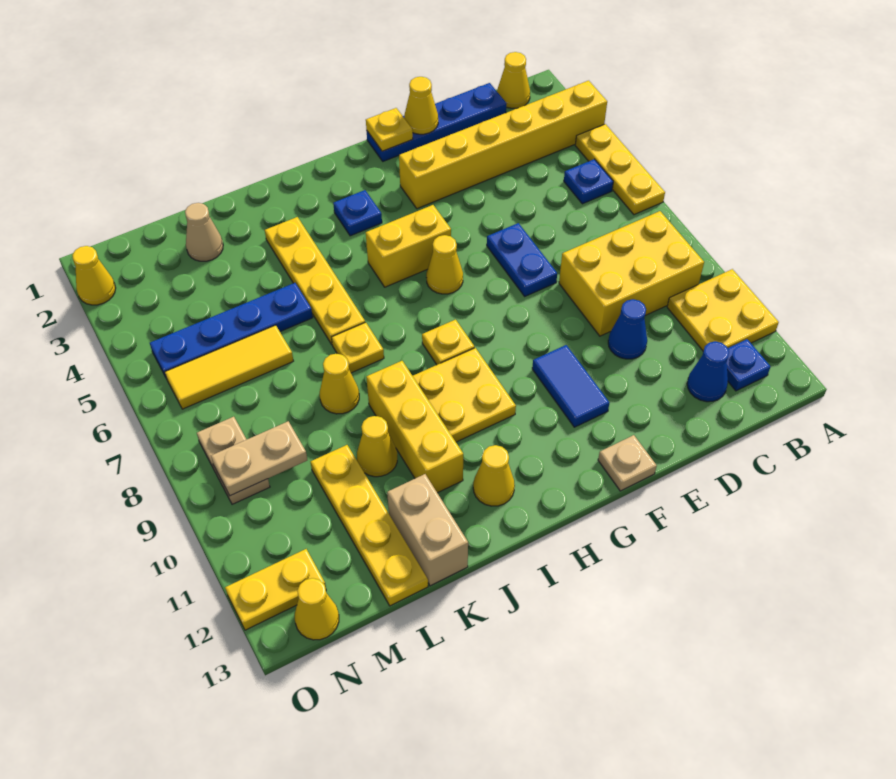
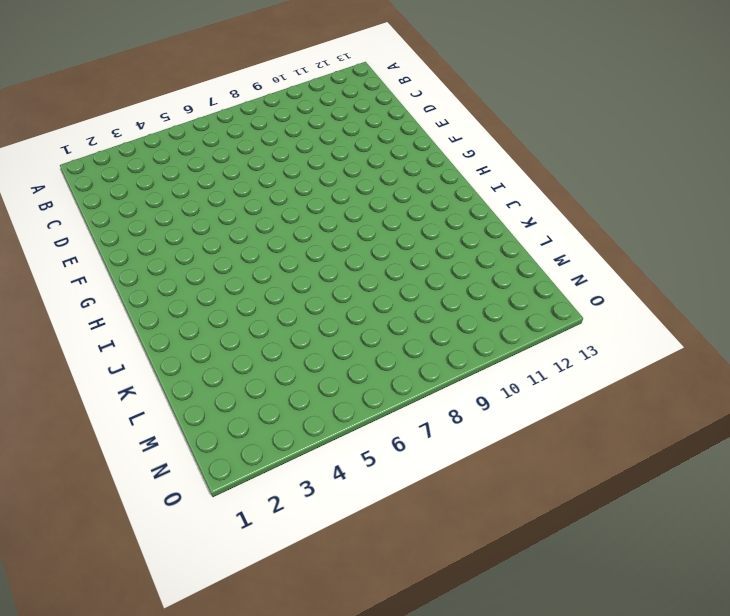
none -> yellow 1x6 brick [399,81,607,209]
none -> yellow 1x3 plate [575,124,665,215]
none -> yellow 2x2 plate [667,269,779,351]
none -> yellow 1x1 cone [497,52,530,108]

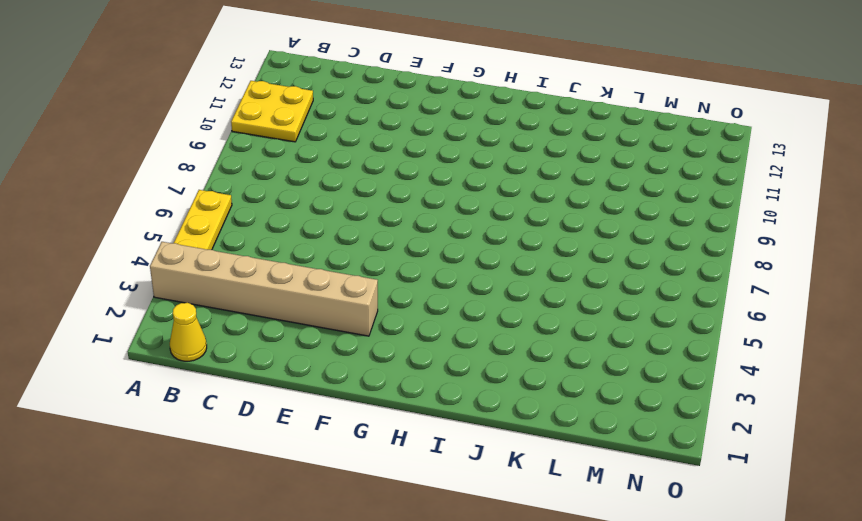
tan 1x6 brick [150,242,378,336] -> yellow 1x6 brick [399,81,607,209]
none -> blue 1x1 plate [564,159,613,204]
none -> yellow 2x3 brick [559,211,704,336]
none -> blue 1x1 plate [727,339,770,391]
none -> blue 1x4 plate [367,83,506,161]

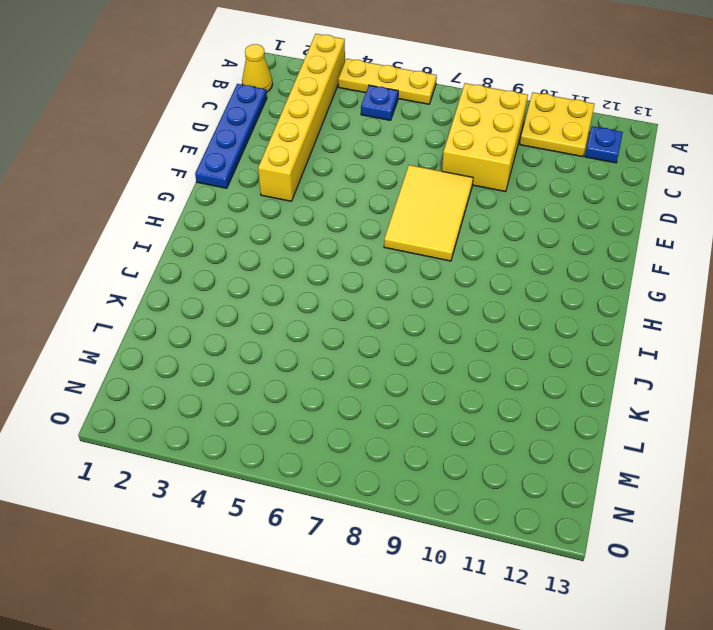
yellow 2x3 tile [384,165,473,261] -> blue 1x2 plate [487,223,557,296]
none -> blue 1x1 cone [687,341,729,402]
none -> blue 1x1 cone [608,299,647,359]
none -> blue 1x2 tile [532,345,609,427]
none -> tan 1x1 plate [598,435,657,491]

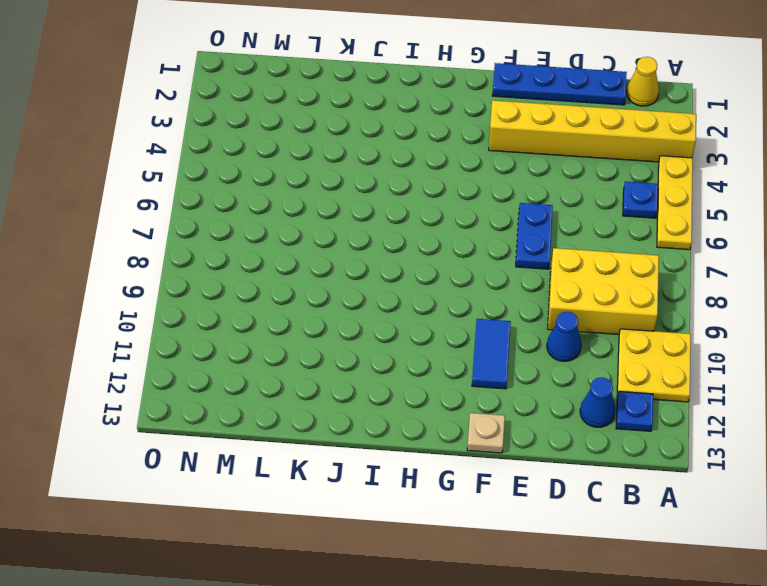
none -> yellow 1x2 brick [366,205,451,287]
none -> yellow 1x1 cone [426,235,463,294]
none -> blue 1x1 plate [333,190,382,236]
none -> yellow 1x1 plate [422,320,475,365]

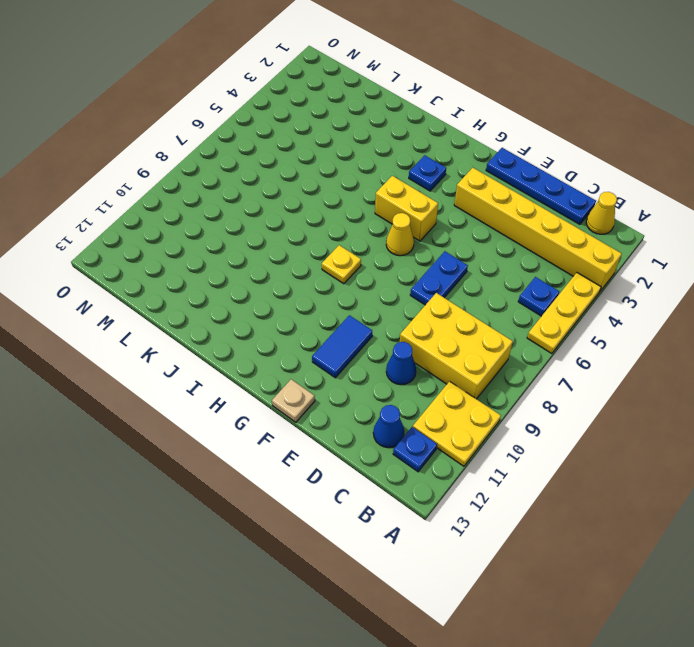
none -> yellow 2x2 plate [413,348,516,442]
none -> yellow 1x1 cone [473,445,515,506]
none -> yellow 1x4 plate [265,217,365,344]
none -> yellow 1x1 plate [332,322,384,373]

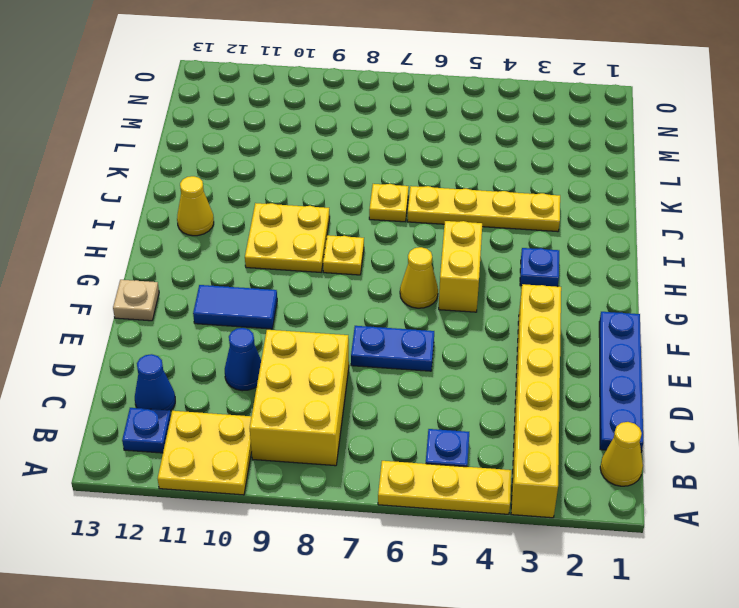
none -> yellow 1x3 brick [366,361,463,493]
none -> blue 1x4 plate [150,283,313,377]
none -> yellow 1x1 cone [320,354,359,414]
none -> yellow 1x1 cone [357,416,397,477]

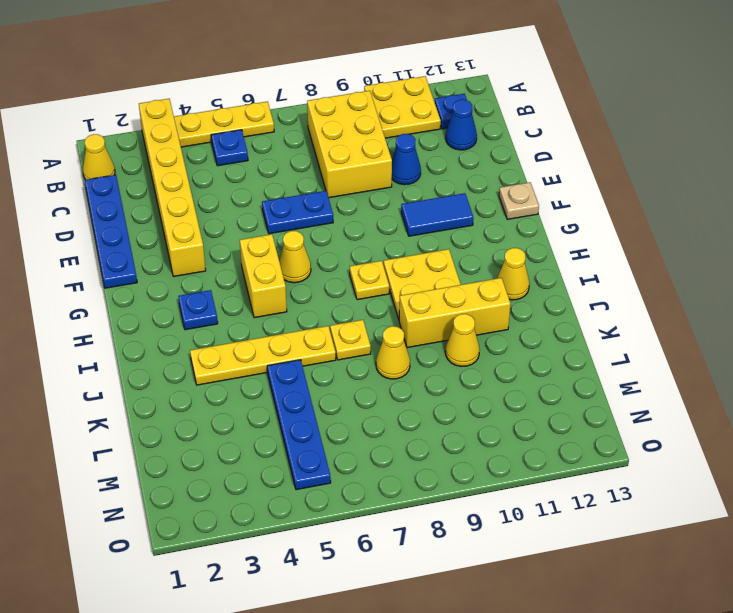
none -> tan 1x2 brick [387,474,468,586]
none -> tan 1x1 cone [185,203,223,261]
none -> yellow 1x3 tile [165,325,293,409]
none -> yellow 1x4 plate [311,445,428,606]

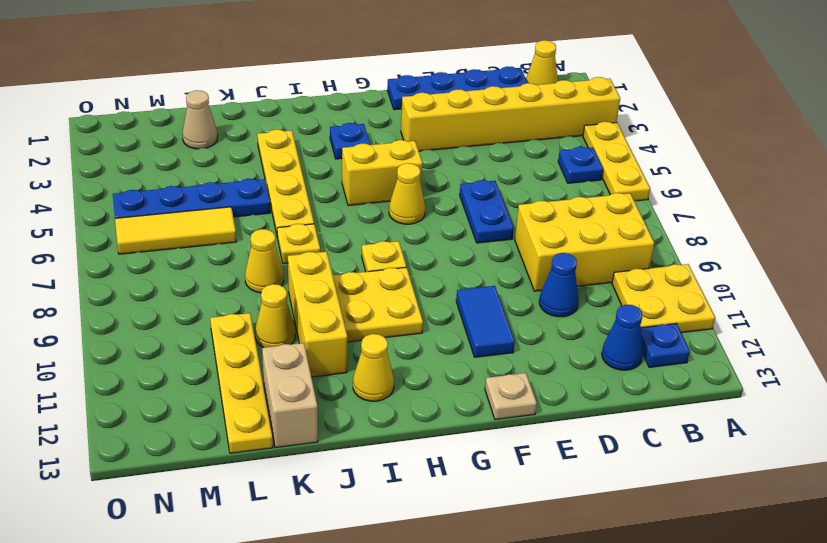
none -> tan 1x2 plate [197,417,270,504]
none -> yellow 1x2 plate [225,549,326,630]
none -> yellow 1x1 cone [295,578,339,640]
none -> yellow 1x1 cone [72,246,116,305]

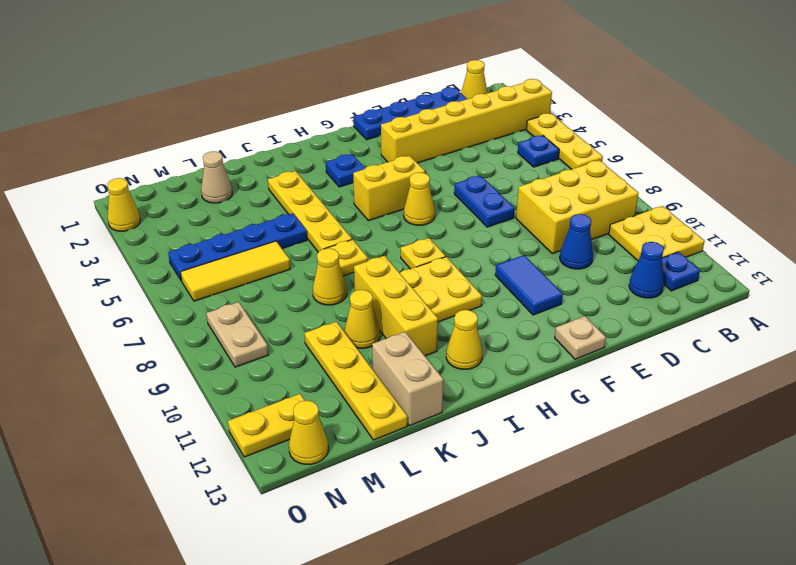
none -> yellow 1x1 cone [404,77,438,134]
none -> yellow 1x1 plate [366,108,413,151]
none -> tan 1x2 plate [211,421,307,496]

